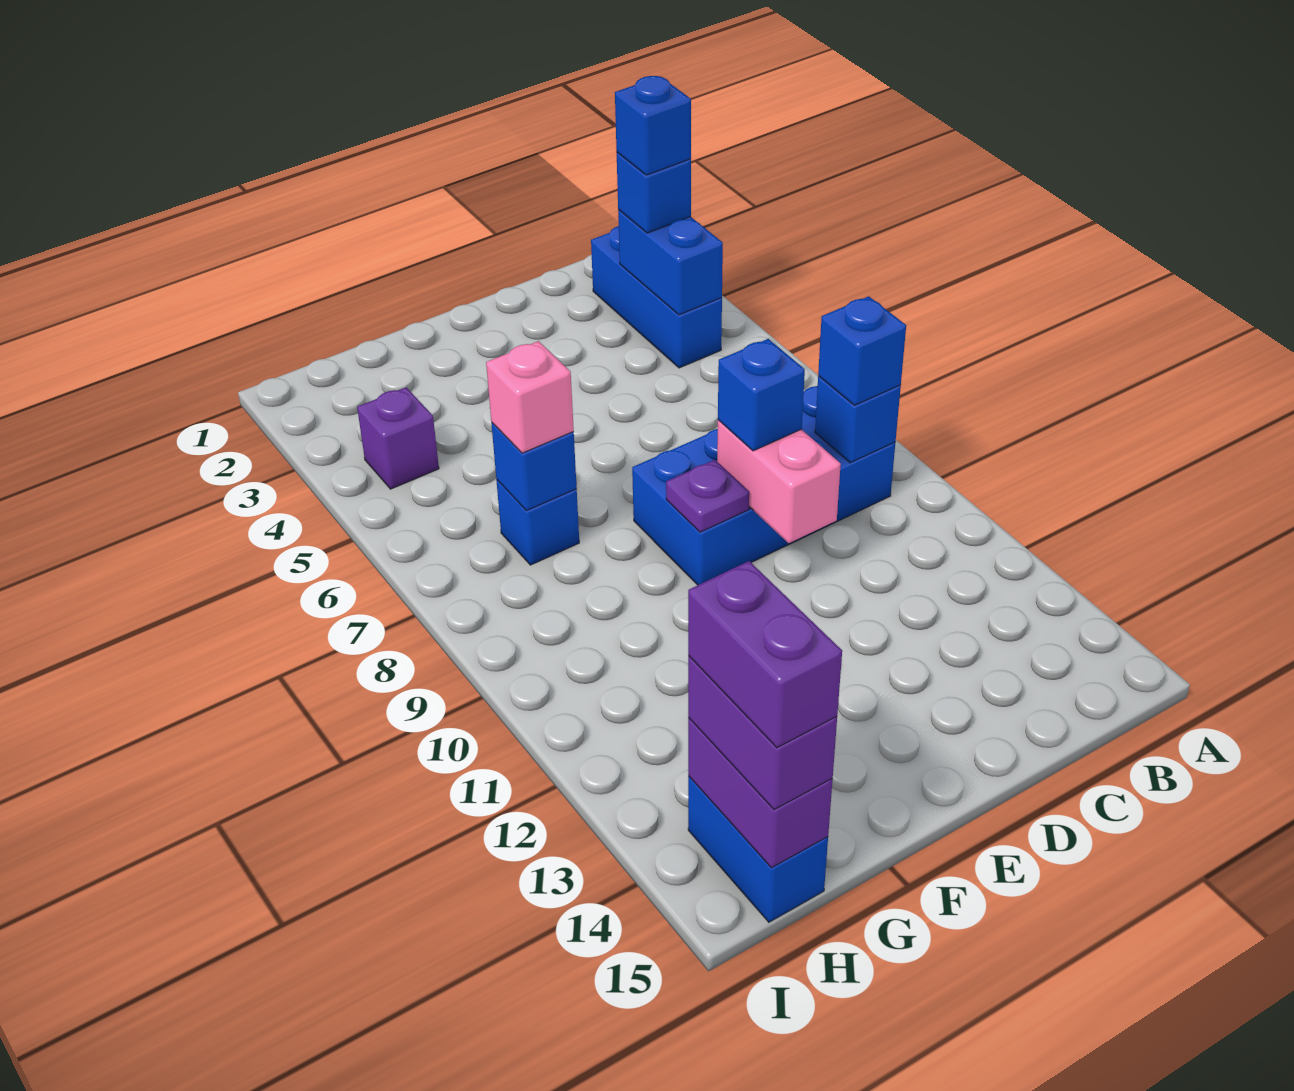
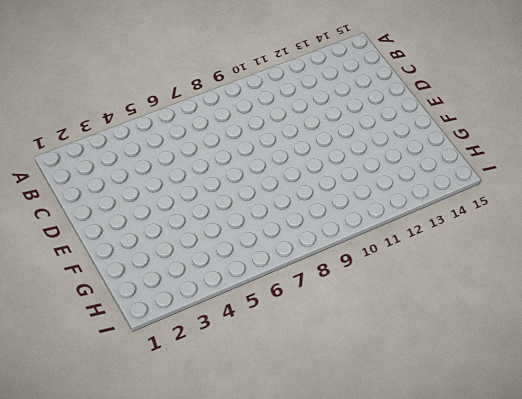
none -> blue 1x3 brick [591,226,722,368]
none -> blue 2x4 brick [632,386,895,585]
none -> blue 1x1 brick [496,480,579,565]

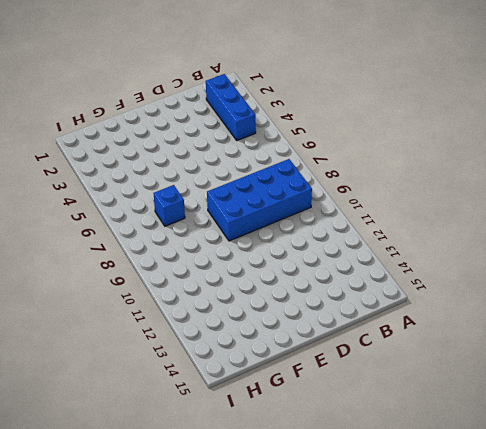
none -> purple 1x1 brick [357,387,439,489]
none -> blue 1x2 brick [688,776,828,922]
none -> blue 1x2 brick [618,210,723,315]

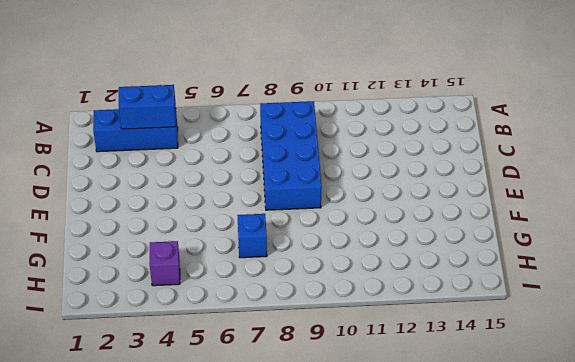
none -> blue 1x2 brick [688,776,828,922]
none -> blue 1x1 brick [815,376,901,463]
none -> pink 1x2 brick [717,420,841,543]

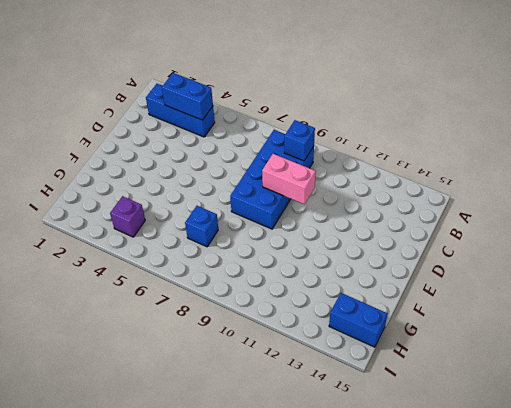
none -> purple 1x1 plate [666,460,749,532]
none -> blue 1x1 brick [491,423,577,511]
none -> purple 1x2 brick [688,718,833,868]

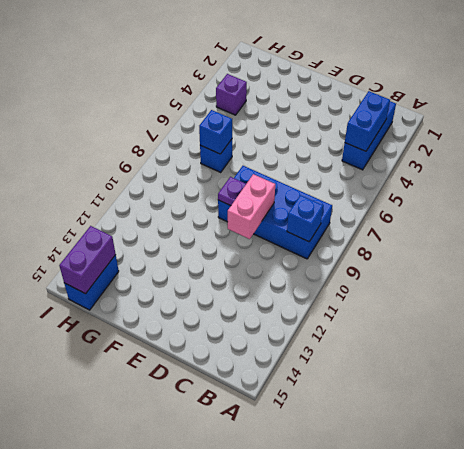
none -> blue 1x1 brick [617,152,691,233]
none -> blue 1x1 brick [818,296,906,405]
none -> blue 1x1 brick [718,339,805,451]

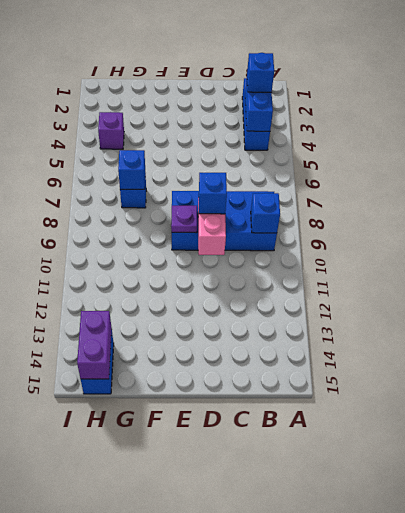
none -> blue 1x1 brick [818,296,906,405]
none -> pink 1x1 brick [486,341,574,453]
none -> purple 1x2 brick [688,656,837,810]

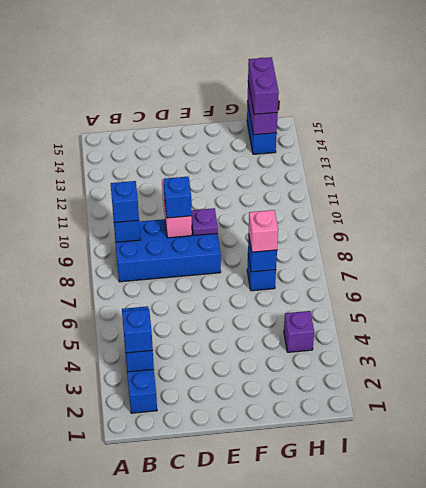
none -> blue 1x1 brick [615,76,691,175]
none -> purple 1x2 brick [688,561,842,748]

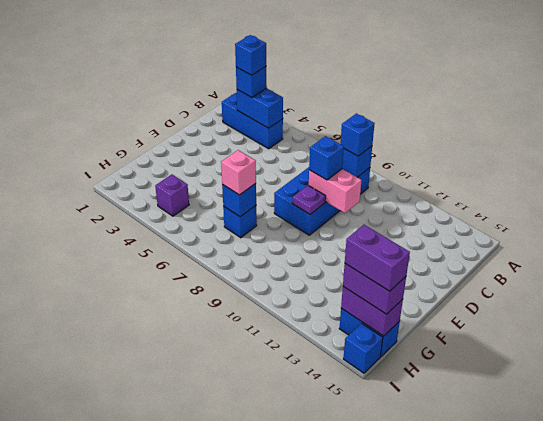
blue 1x1 brick [343,324,383,373] -> none

